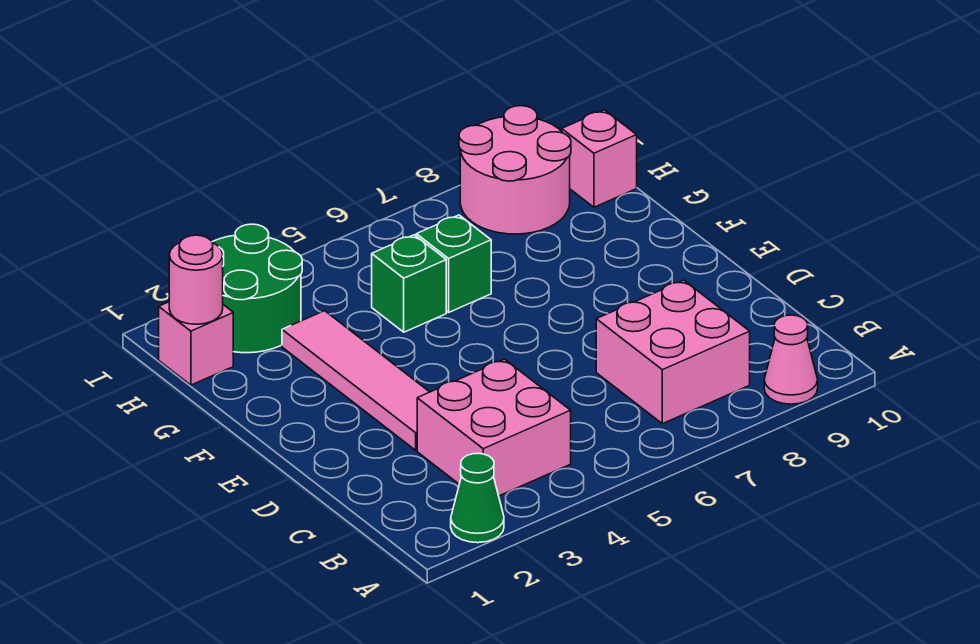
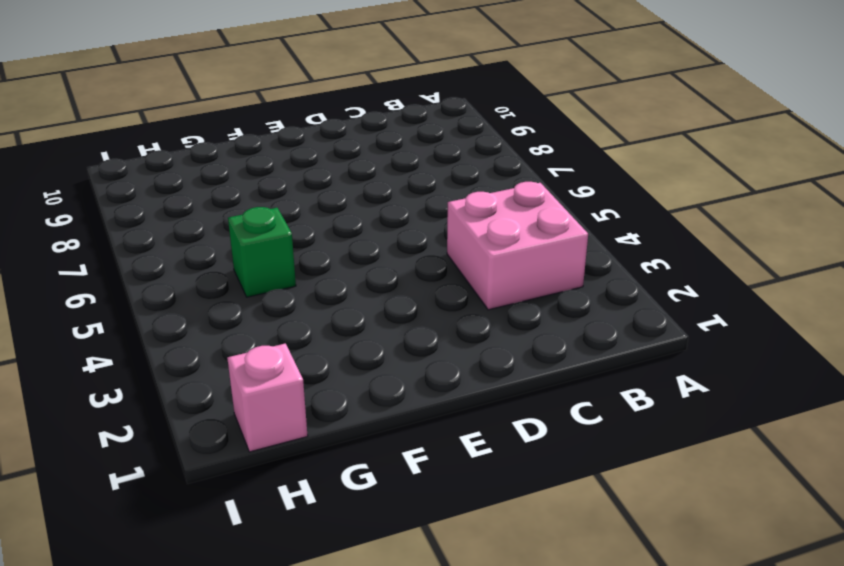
none -> green 1x1 cone [451,453,504,543]
none -> pink 1x1 cone [764,315,818,404]
none -> pink 2x2 brick [596,280,750,424]

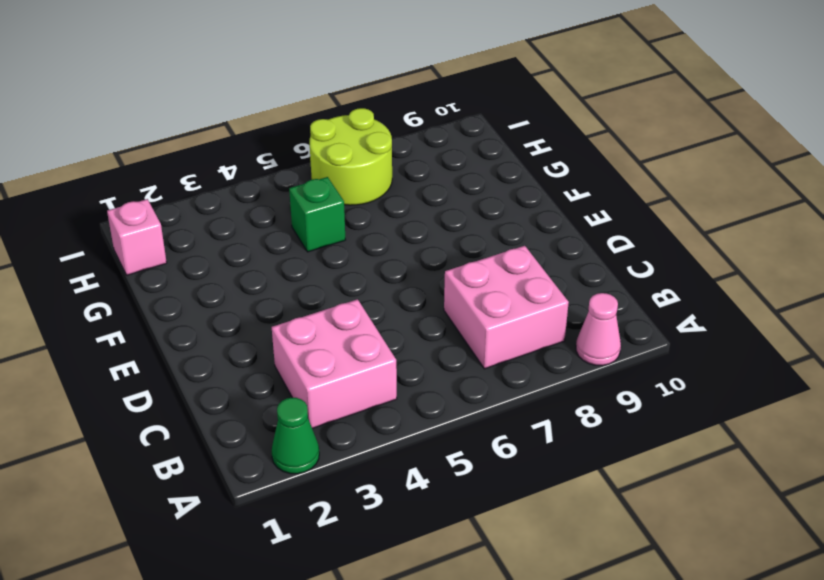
lime 2x2 round brick [310,108,392,205] -> none
none -> pink 1x4 tile [282,311,429,450]
none -> green 1x1 brick [416,215,491,312]
none -> green 2x2 round brick [212,224,302,353]

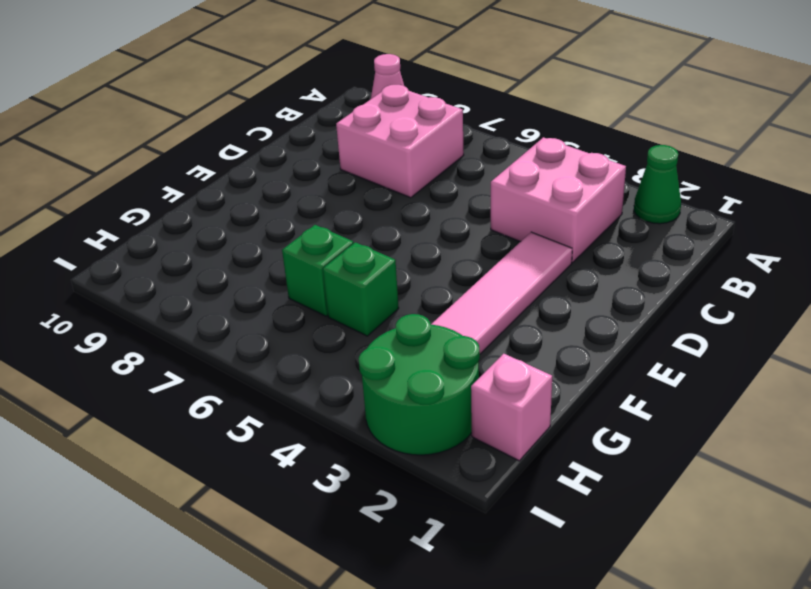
none -> pink 2x2 round brick [459,106,571,234]
none -> pink 1x1 brick [562,110,637,207]
none -> pink 1x1 round brick [169,235,223,324]

